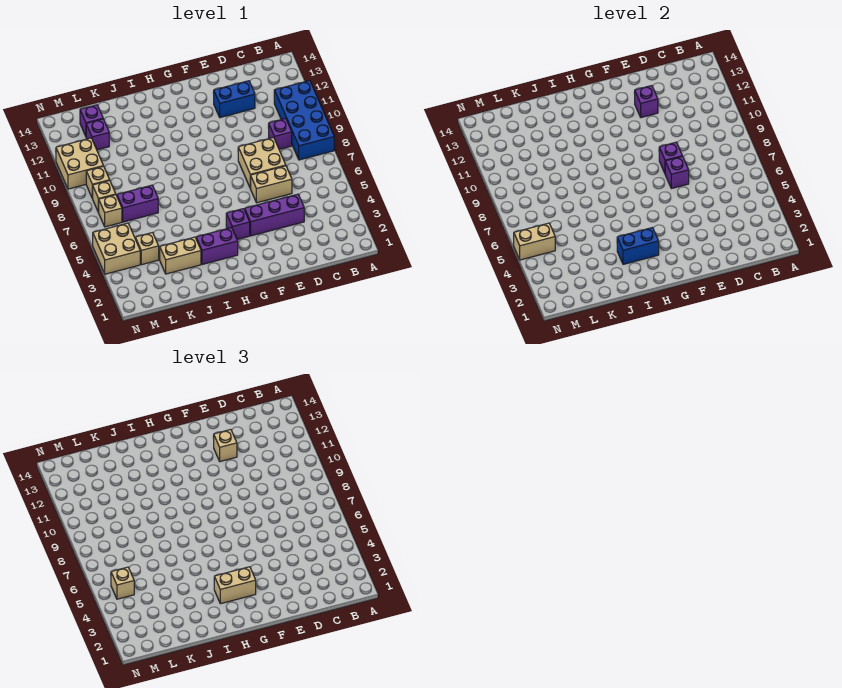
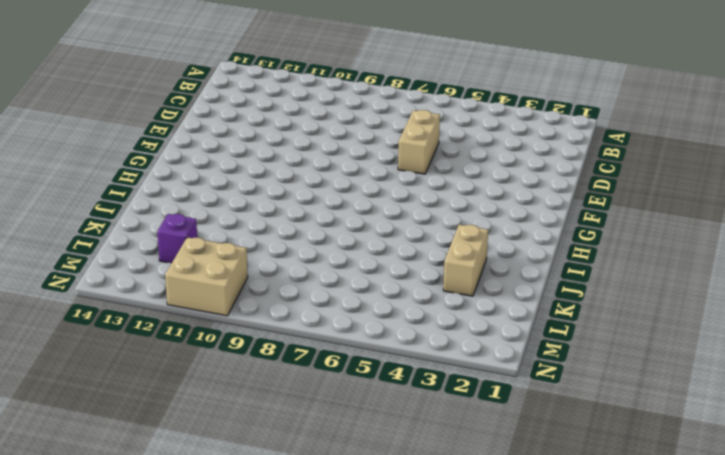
none -> blue 2x4 brick [274,81,334,160]
none -> purple 1x1 brick [269,118,292,149]
none -> purple 1x3 brick [244,194,304,236]

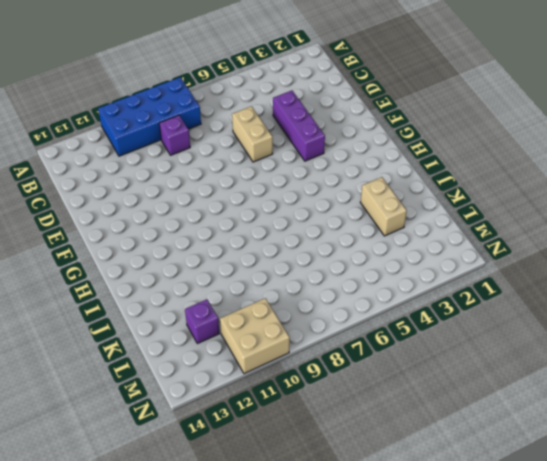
none -> tan 2x2 brick [238,137,286,188]
none -> blue 1x2 brick [214,81,255,118]
none -> purple 1x1 brick [226,209,250,239]

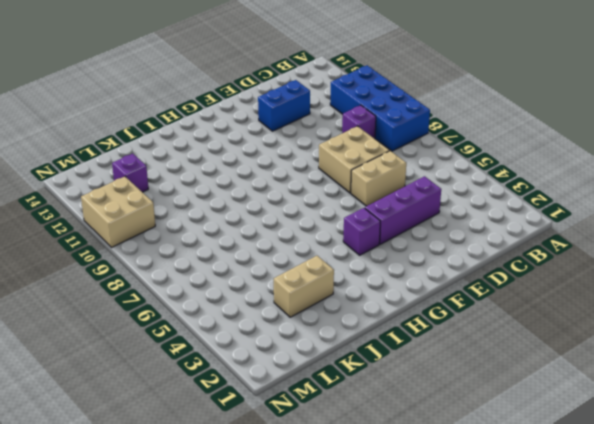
none -> purple 1x2 brick [196,228,238,264]
none -> purple 1x2 brick [117,185,158,222]
none -> tan 1x1 brick [135,233,159,265]

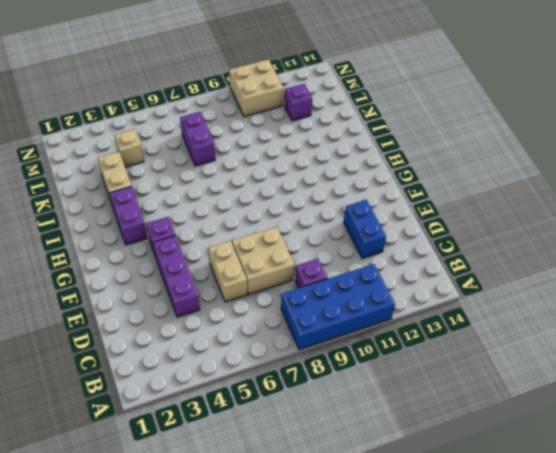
none -> purple 1x1 brick [80,105,103,136]
none -> tan 2x2 brick [93,223,140,274]
none -> tan 1x1 brick [98,195,122,227]

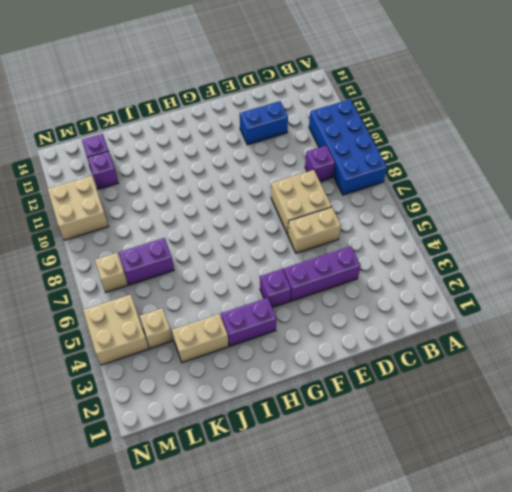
none -> tan 1x1 brick [92,181,116,212]
none -> tan 1x1 brick [86,166,110,198]
none -> purple 1x1 brick [665,156,689,189]

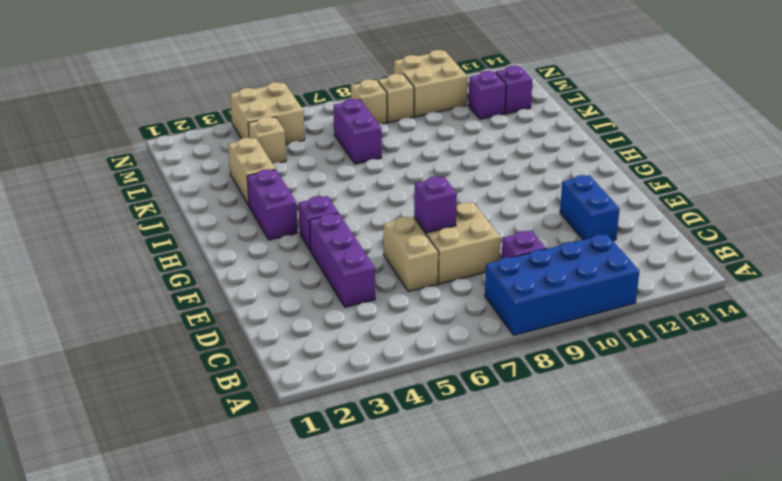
none -> tan 1x1 brick [98,195,122,227]
none -> purple 1x1 brick [659,142,682,173]
none -> purple 1x1 brick [635,86,658,118]

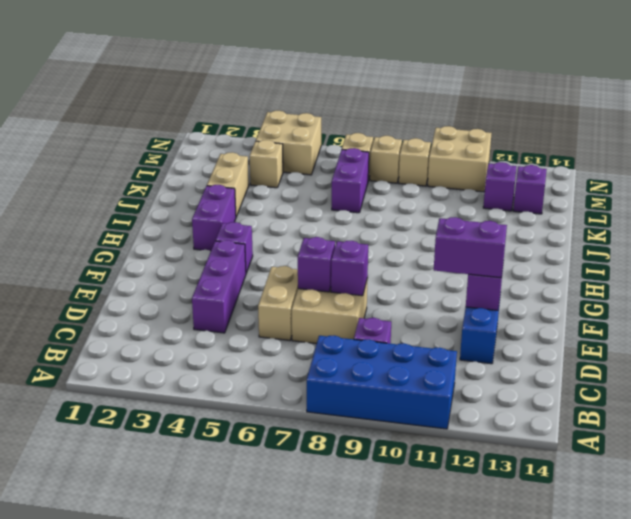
purple 1x2 brick [434,217,507,278] -> tan 1x1 brick [214,430,237,462]
none -> blue 1x2 brick [617,228,659,264]
none -> tan 1x2 brick [514,223,555,260]
none -> tan 1x2 brick [214,567,256,604]

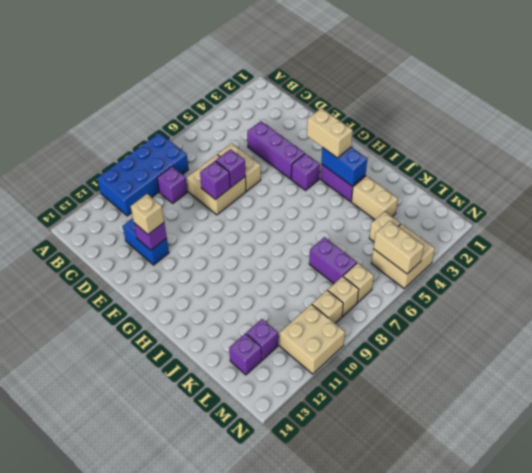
none -> tan 1x1 brick [111,567,134,599]

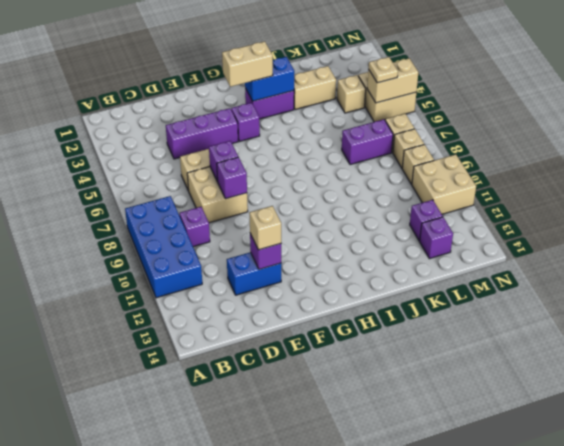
tan 1x1 plate [369,57,398,83] -> tan 1x1 brick [111,567,134,599]

